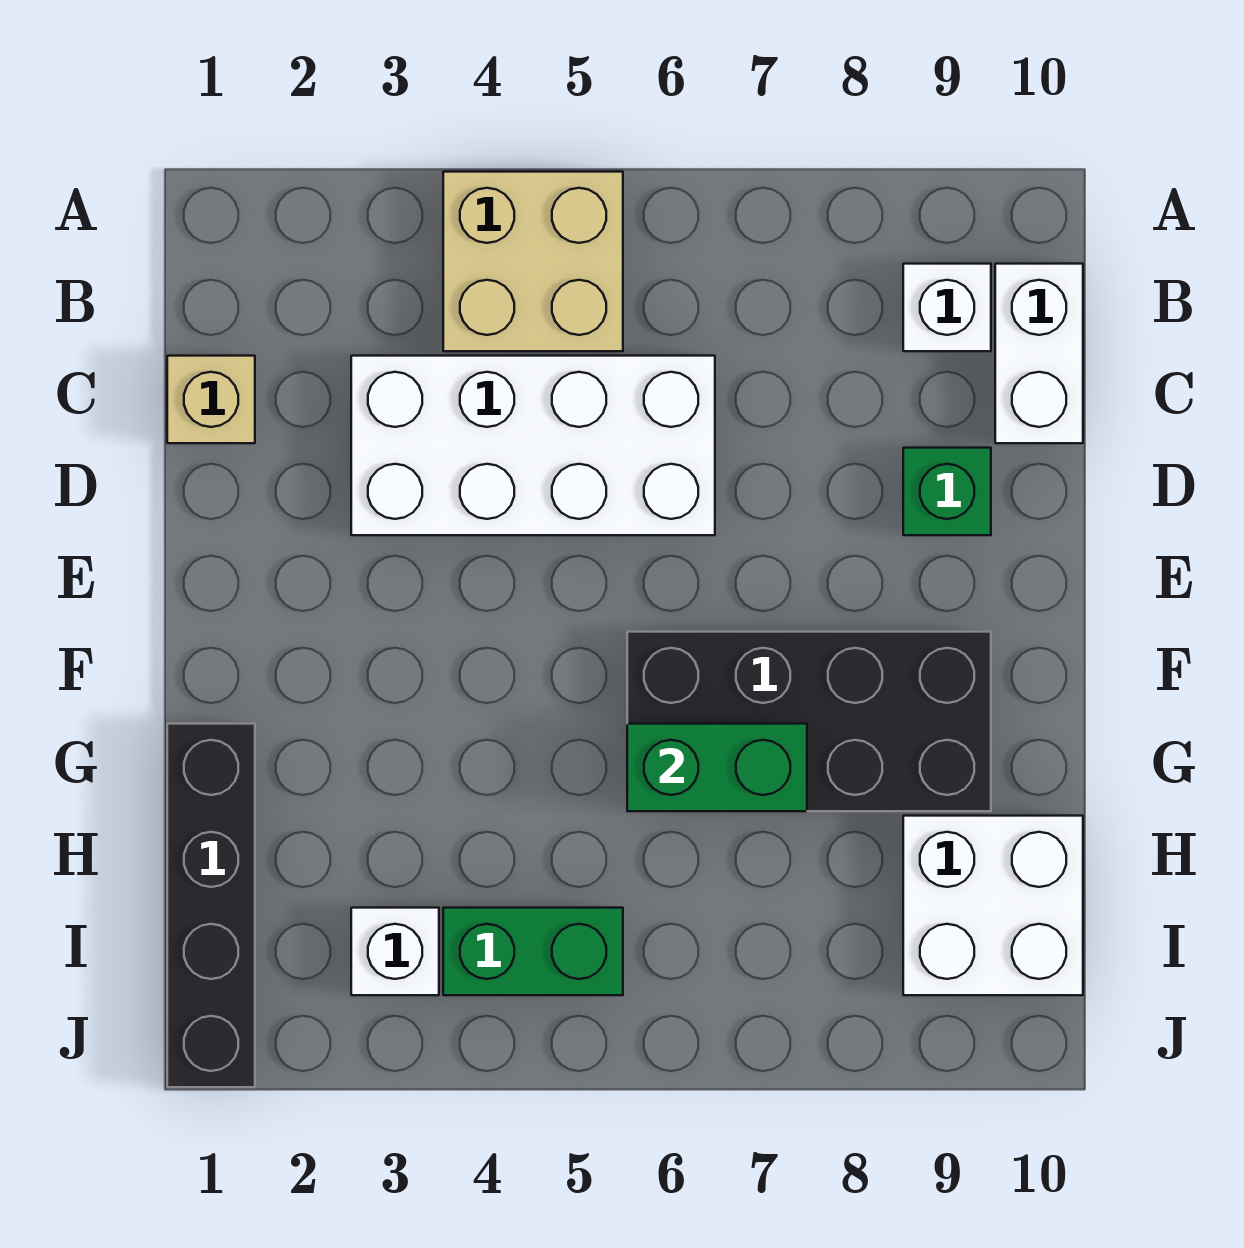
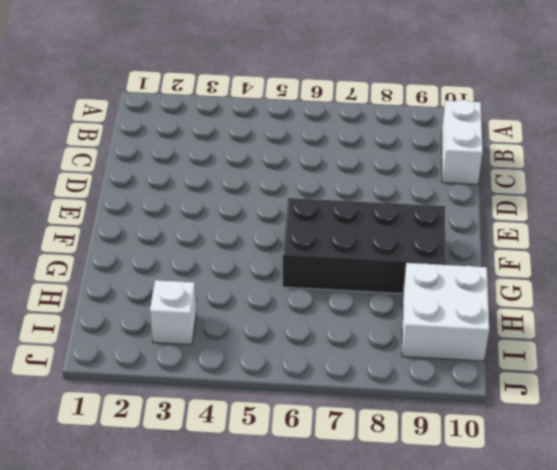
none -> tan 2x2 brick [443,172,623,351]
none -> white 1x1 brick [903,264,991,351]
none -> tan 1x1 brick [167,356,255,443]

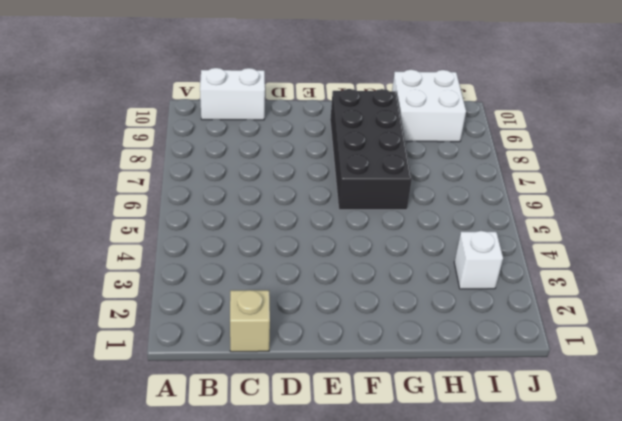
none -> tan 2x2 brick [443,172,623,351]
none -> white 1x1 brick [903,264,991,351]
none -> white 2x4 brick [351,356,715,535]

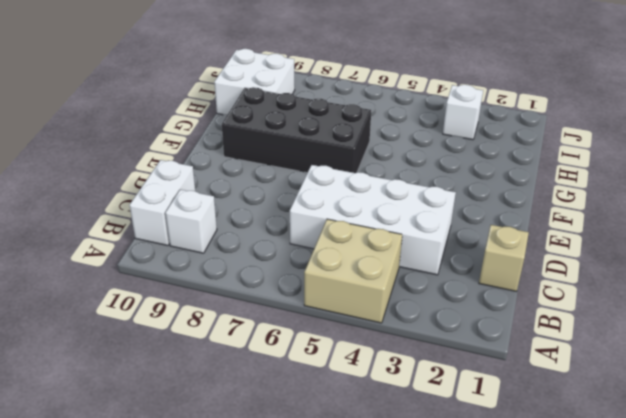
none -> green 1x1 brick [903,448,991,535]
none -> black 1x4 brick [167,724,255,1087]
none -> green 1x2 brick [443,908,623,995]

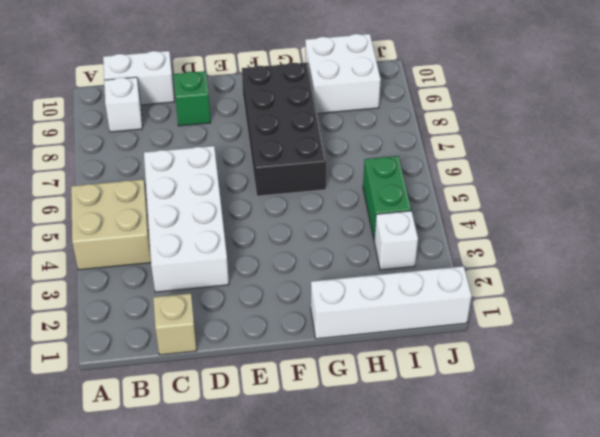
white 1x4 brick [311,266,472,339] -> black 1x4 brick [167,724,255,1087]
none -> green 1x2 brick [627,724,807,811]

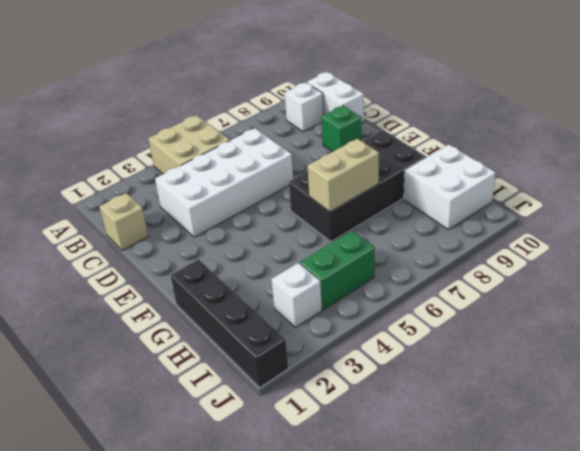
tan 1x2 brick [308,139,379,212] -> green 1x2 brick [627,724,807,811]

